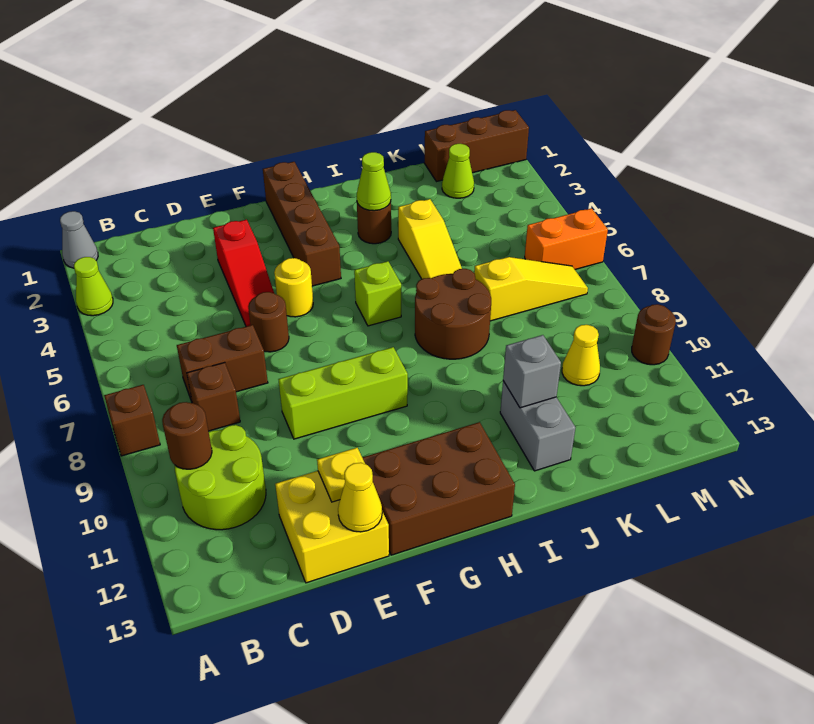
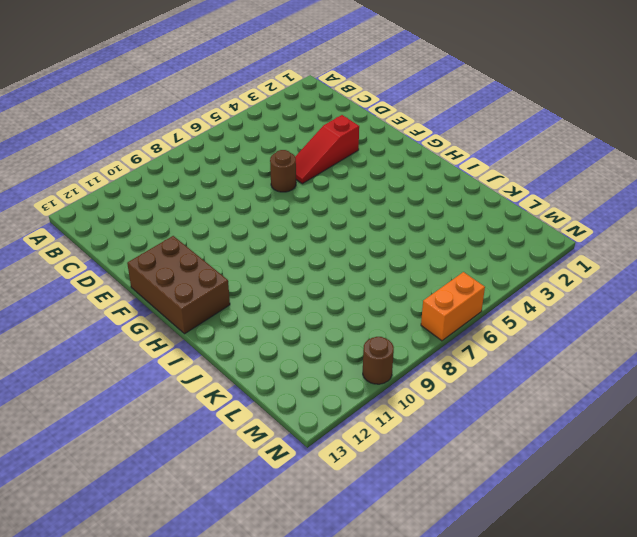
orange 1x2 brick [421,272,485,341] -> orange 1x2 brick turned to [525,208,608,269]
none -> grey 1x1 cone [60,211,98,268]
none -> lime 1x1 cone [74,257,113,316]
none -> brown 1x1 brick [104,385,160,456]

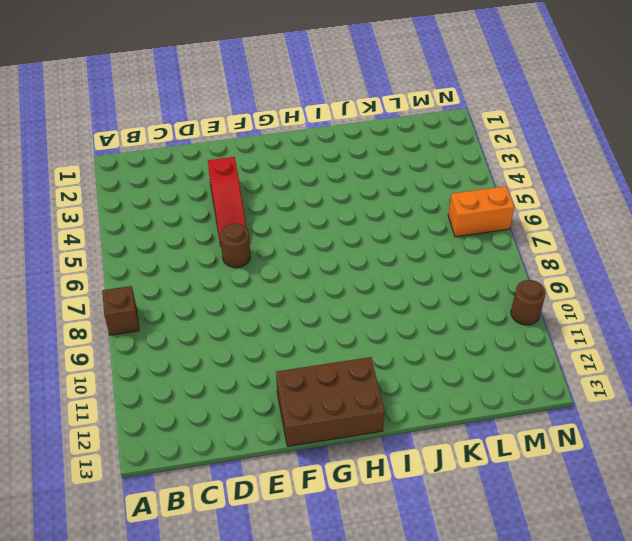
none -> grey 1x1 cone [60,211,98,268]
none -> lime 1x1 cone [74,257,113,316]
none -> lime 2x2 round brick [175,425,266,530]

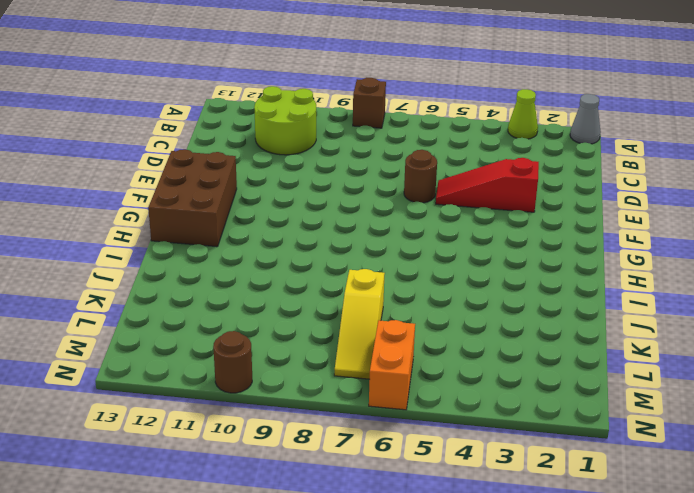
none -> brown 1x2 brick [177,325,268,402]
none -> brown 1x1 brick [187,362,240,431]
none -> yellow 2x2 brick [275,471,389,583]

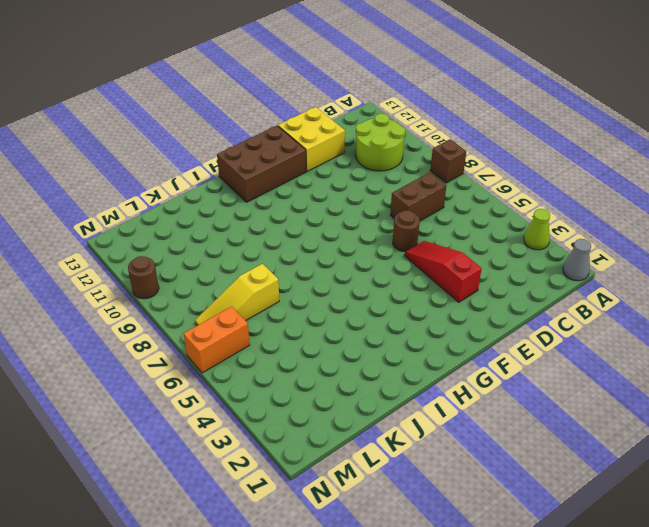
none -> brown 1x1 brick [187,362,240,431]
none -> lime 1x3 brick [278,347,408,439]
none -> yellow 1x1 round brick [274,258,313,317]

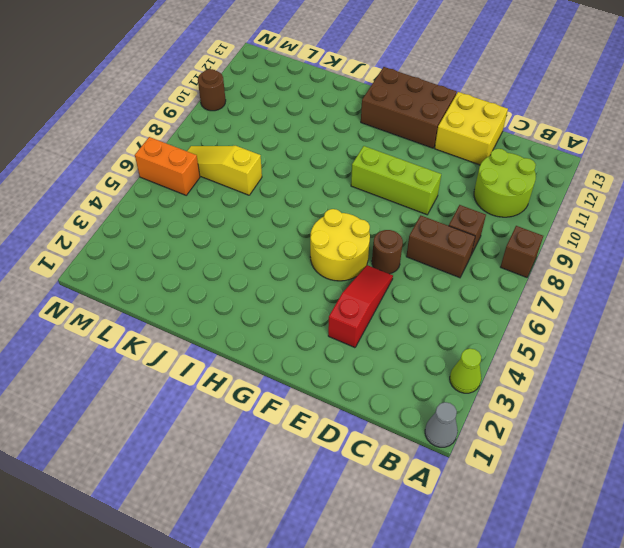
yellow 2x2 round brick [310,209,370,281] -> yellow 1x1 round brick [274,258,313,317]
none -> brown 1x4 brick [263,162,341,286]
none -> lime 1x1 brick [354,261,401,326]
none -> brown 1x1 round brick [357,202,391,244]

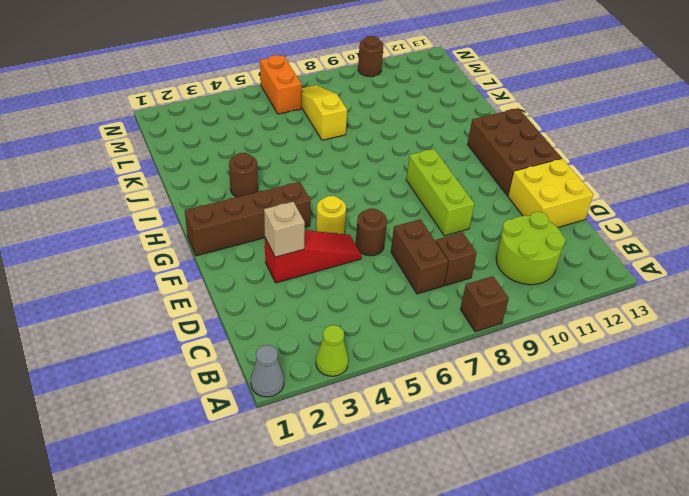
tan 1x1 brick [264,202,305,257] -> none
none -> lime 1x1 brick [354,261,401,326]
none -> brown 2x2 round brick [415,269,491,359]
none -> yellow 1x3 slope [398,199,462,279]

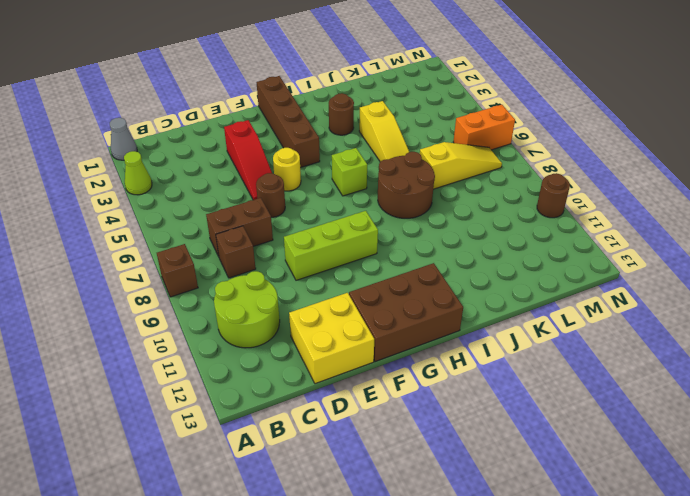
none -> grey 1x2 brick [500,381,575,471]
none -> brown 1x3 brick [424,110,529,182]
none -> lime 1x1 cone [442,144,474,198]

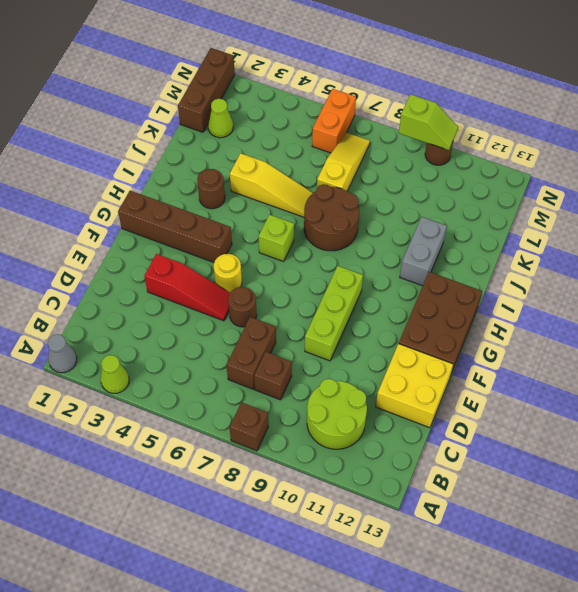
grey 1x2 brick [400,217,447,286] -> grey 1x2 brick turned to [500,381,575,471]
lime 1x2 slope [399,94,458,150] -> none
none -> yellow 1x1 cone [562,325,600,386]
none -> brown 1x1 round brick [162,402,212,469]
none -> yellow 1x1 plate [317,448,365,502]

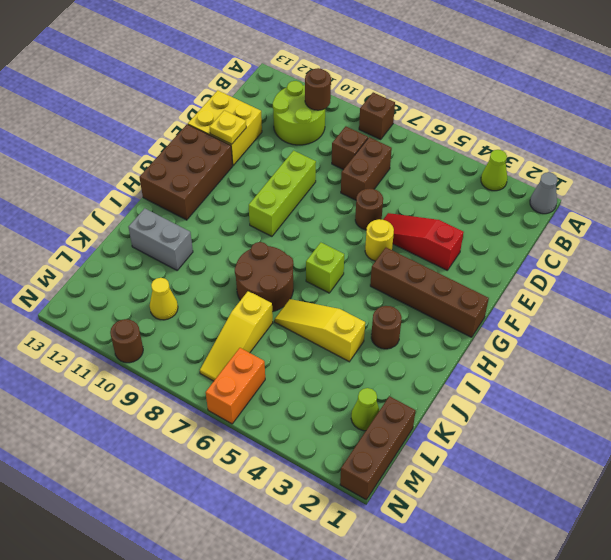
none -> yellow 1x1 cone [338,463,382,532]
none -> lime 1x1 cone [357,152,391,211]
none -> grey 1x1 brick [503,335,561,408]

